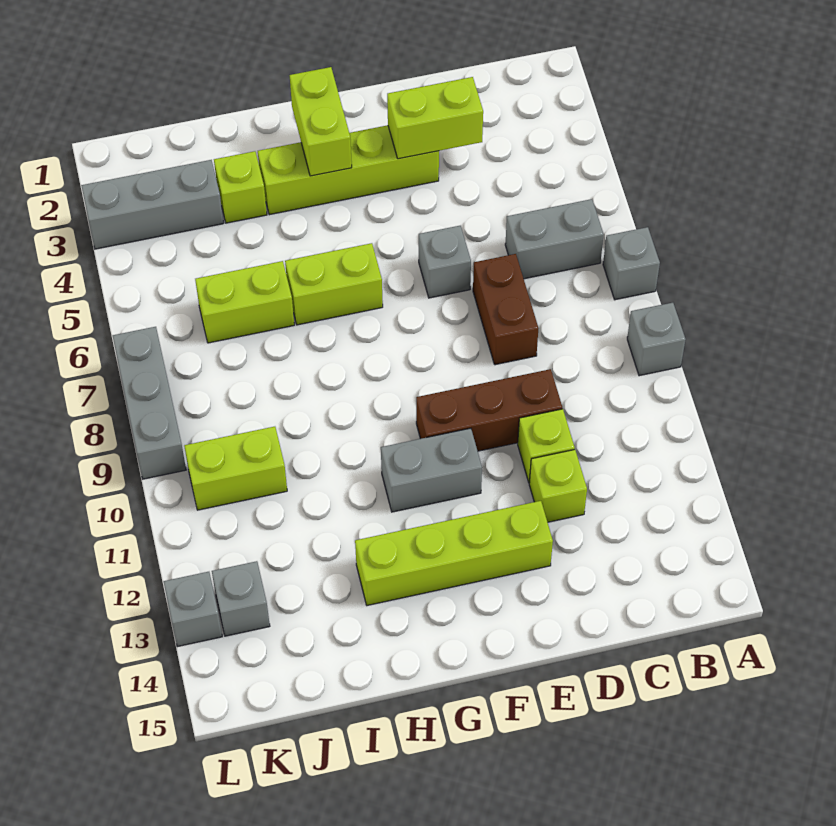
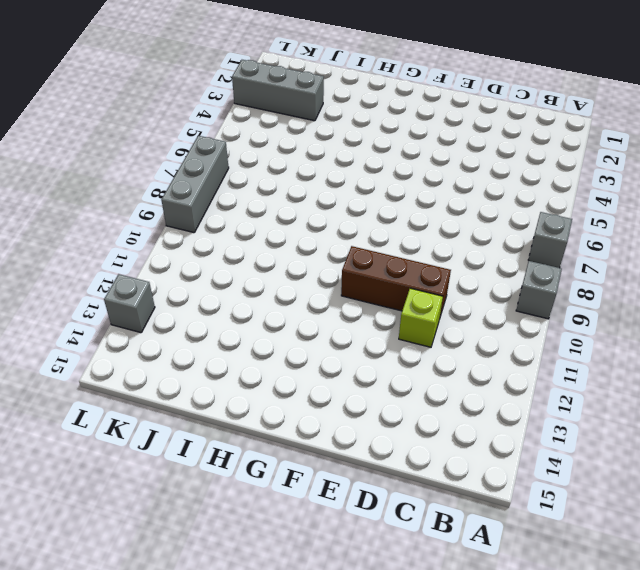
none -> grey 1x2 brick [505,199,604,279]
none -> brown 1x2 brick [473,254,539,365]
none -> lime 1x1 brick [529,450,587,522]

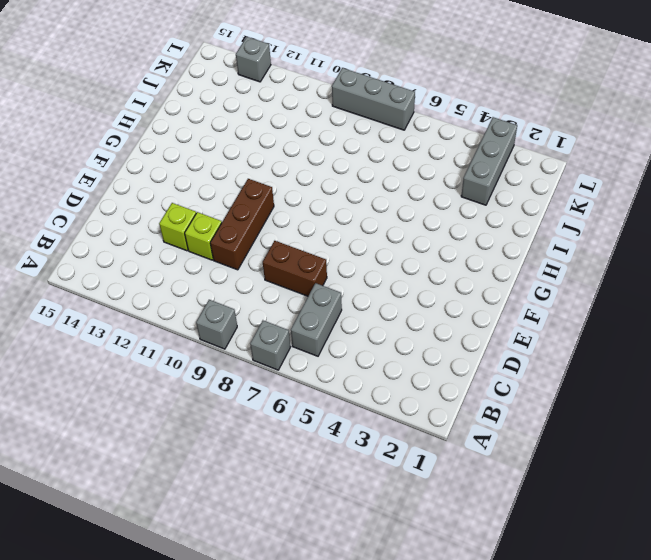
none -> lime 1x4 brick [258,125,439,215]
none -> grey 1x1 brick [419,226,471,298]
none -> lime 1x4 brick [355,501,553,606]

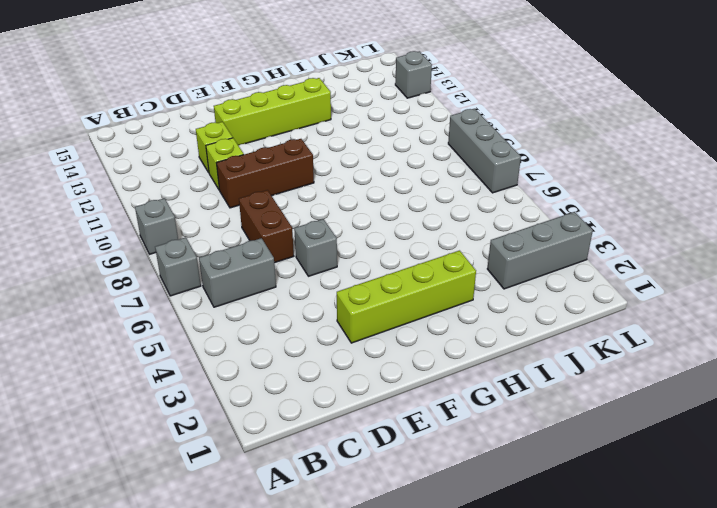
none -> grey 1x2 brick [381,428,482,512]
none -> lime 1x2 brick [285,243,383,325]
none -> lime 1x1 brick [214,151,267,223]

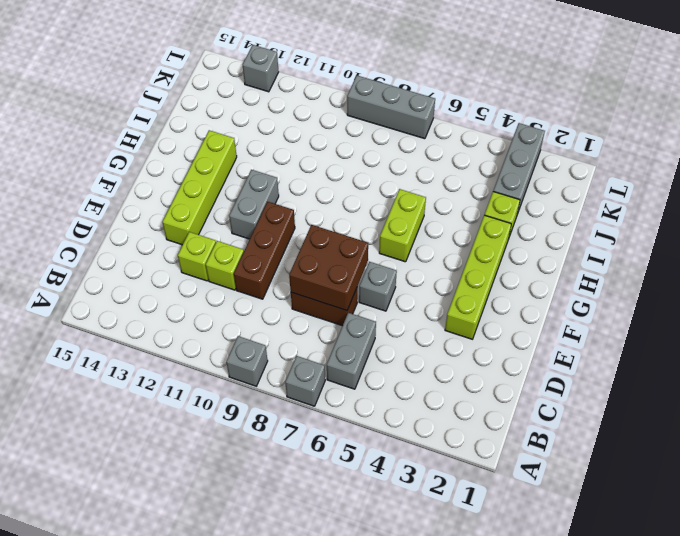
brown 2x2 brick [289,225,368,311] -> none
none -> lime 1x2 brick [195,261,294,343]
none -> lime 1x2 brick [184,427,287,510]
none -> grey 1x1 brick [212,561,270,636]

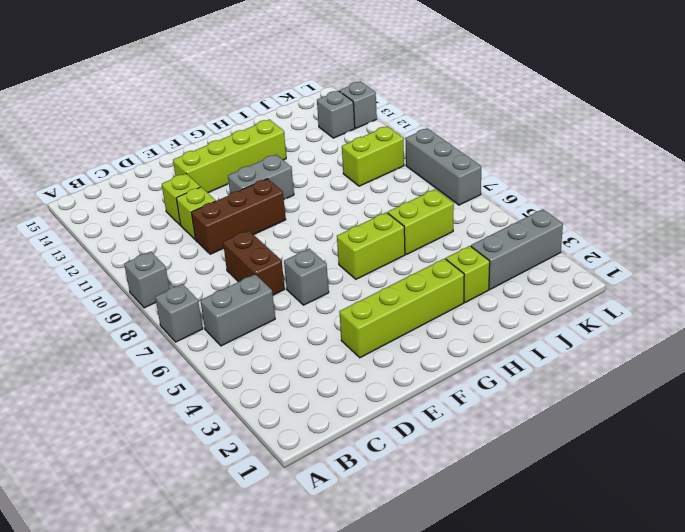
none -> lime 1x2 brick [387,77,483,159]
none -> lime 1x2 brick [290,67,352,176]

